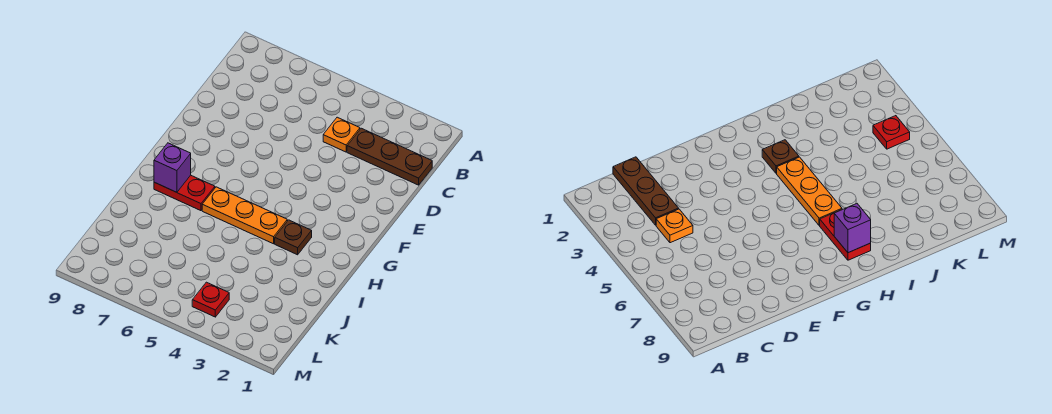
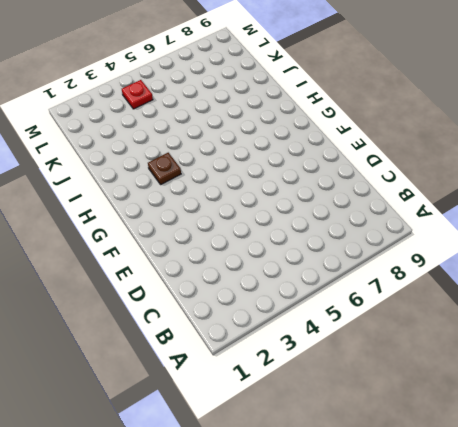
none -> brown 1x3 plate [347,128,432,185]
none -> orange 1x1 plate [323,117,360,152]

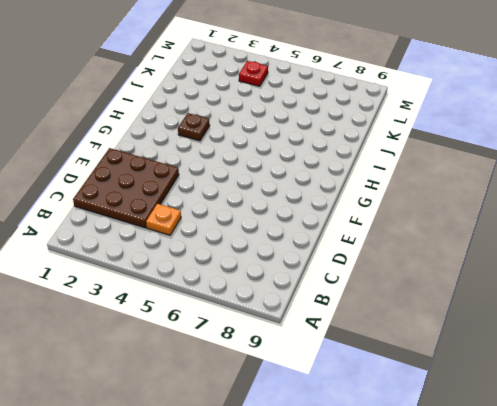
brown 3x3 plate [73,148,179,228] -> brown 1x3 plate [347,128,432,185]
none -> orange 1x3 plate [202,187,287,244]
none -> red 1x2 plate [154,175,215,211]

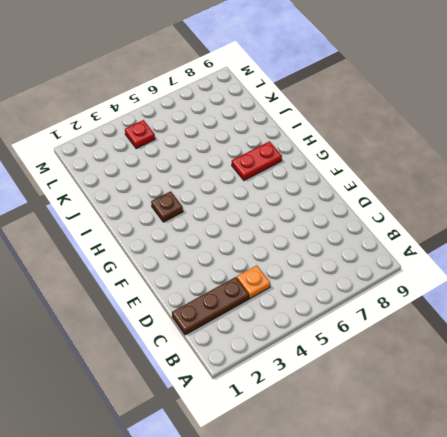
none -> orange 1x3 plate [202,187,287,244]
none -> purple 1x1 brick [154,143,191,192]

